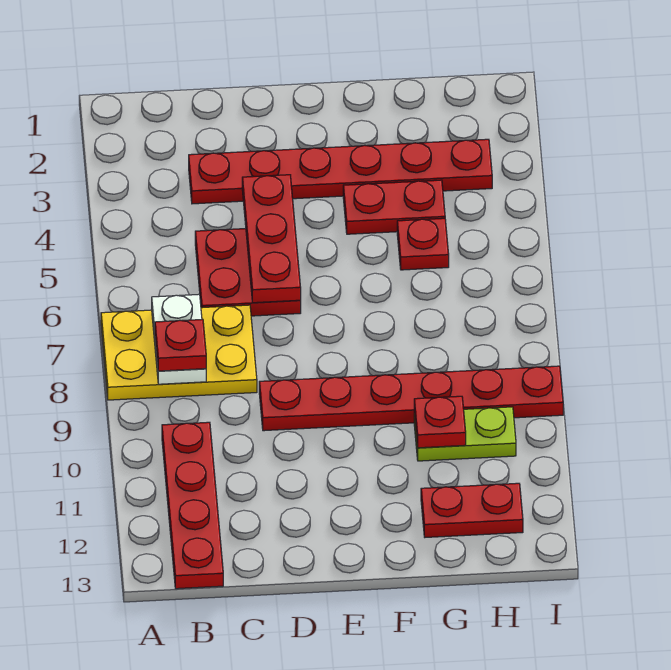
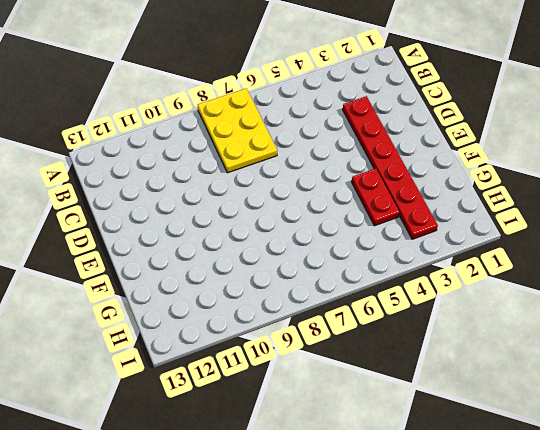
none -> red 1x4 plate [162,422,223,589]
none -> red 2x2 plate [195,229,301,316]
none -> red 1x6 plate [259,366,563,431]

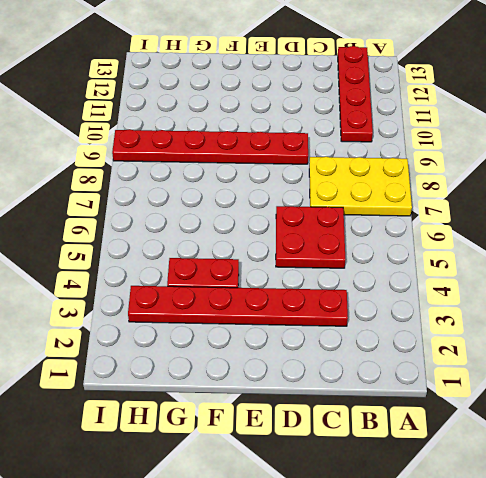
none -> red 1x1 plate [397,218,449,270]
none -> lime 1x2 plate [414,407,516,461]
none -> red 1x2 plate [421,483,523,537]

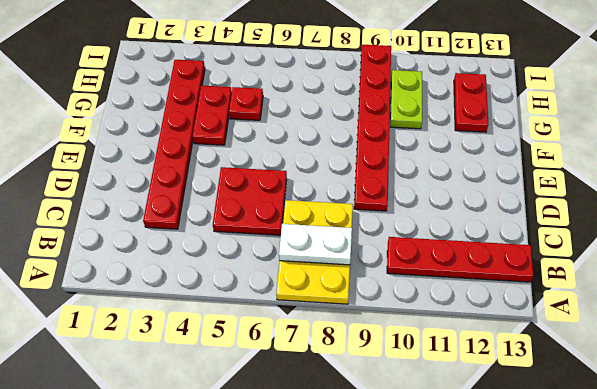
none -> red 1x3 plate [242,175,301,303]
none -> red 1x1 plate [414,396,466,448]
none -> red 1x1 plate [155,319,206,371]

